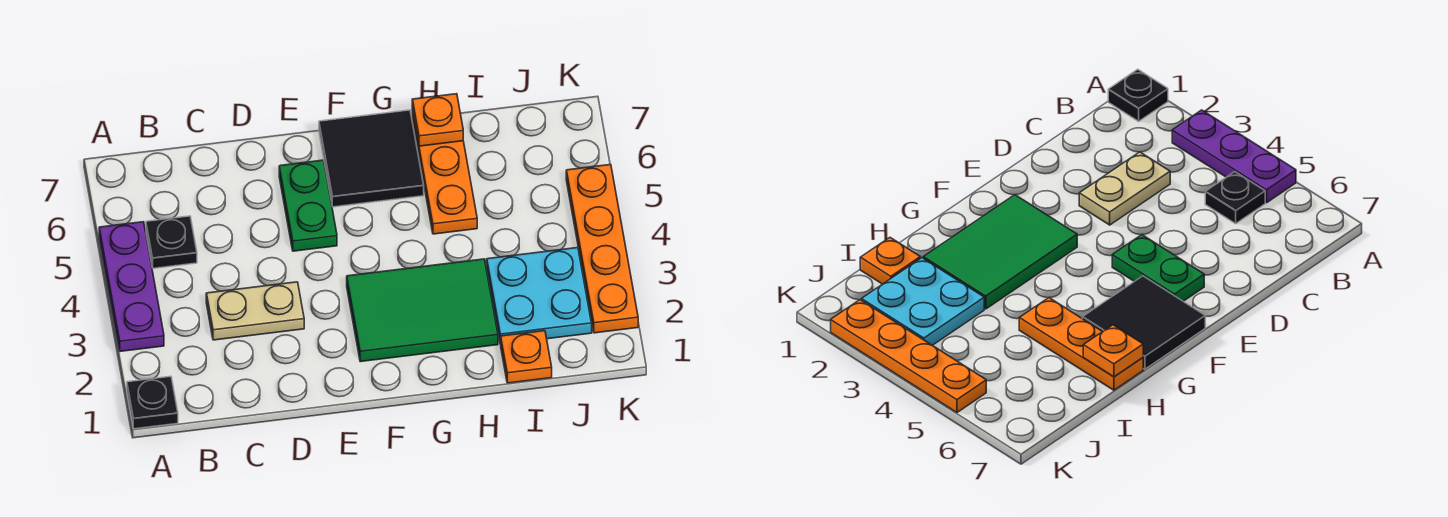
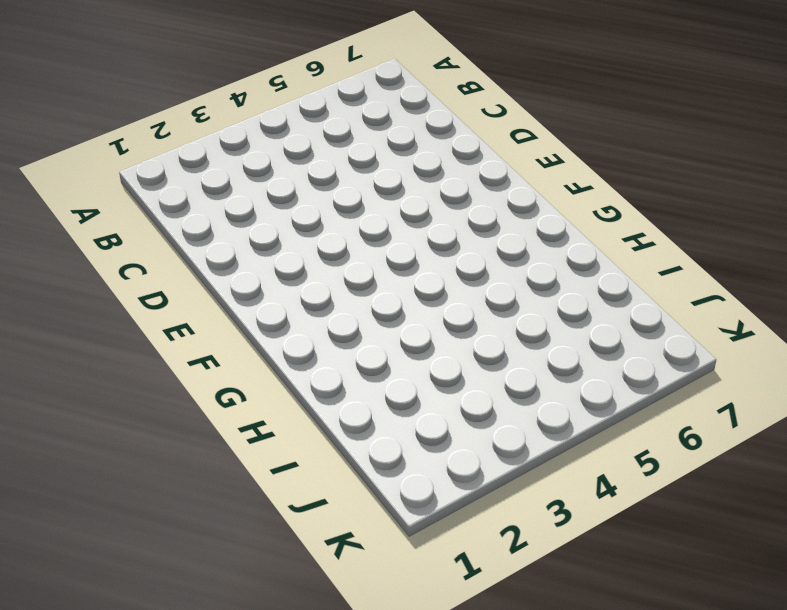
none -> black 1x1 plate [127,376,178,429]
none -> purple 1x3 plate [99,222,164,351]
none -> black 1x1 plate [146,216,197,268]

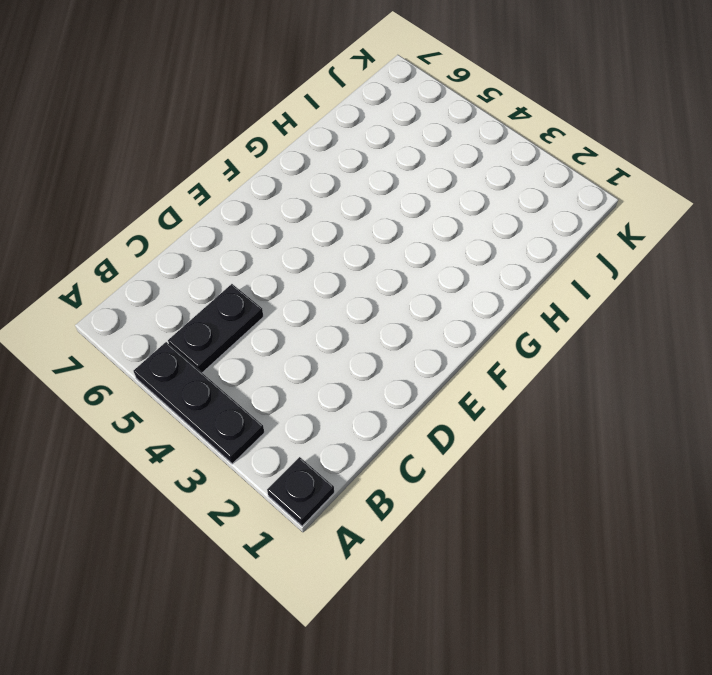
black 1x3 plate [134,342,264,464] -> purple 1x3 plate [99,222,164,351]
black 1x2 plate [168,284,264,373] -> black 1x1 plate [146,216,197,268]
none -> tan 1x2 plate [206,282,304,340]
none -> green 1x2 plate [279,160,337,251]
none -> green 2x3 tile [347,259,498,362]

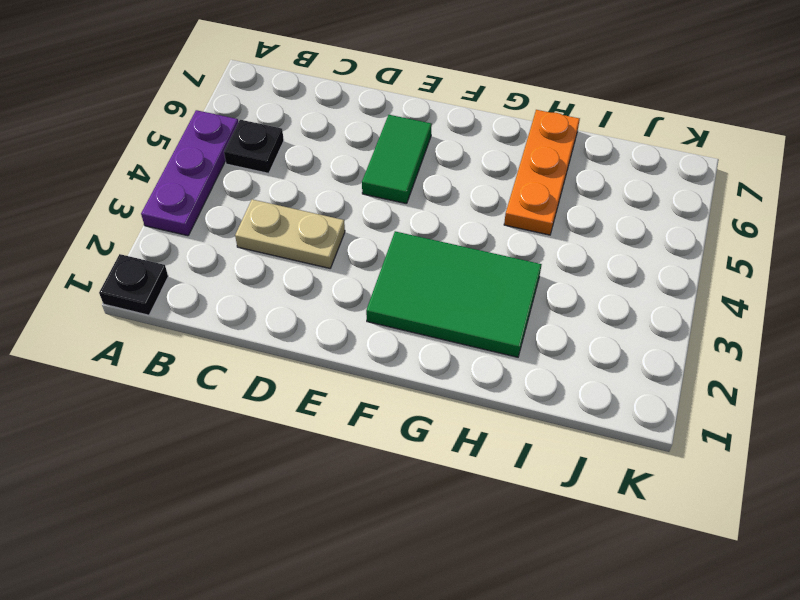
green 1x2 tile [362,115,432,204] -> green 1x2 plate [279,160,337,251]
none -> black 2x2 tile [319,110,424,207]
none -> orange 1x1 plate [501,331,552,383]
none -> cyan 2x2 plate [487,248,592,344]

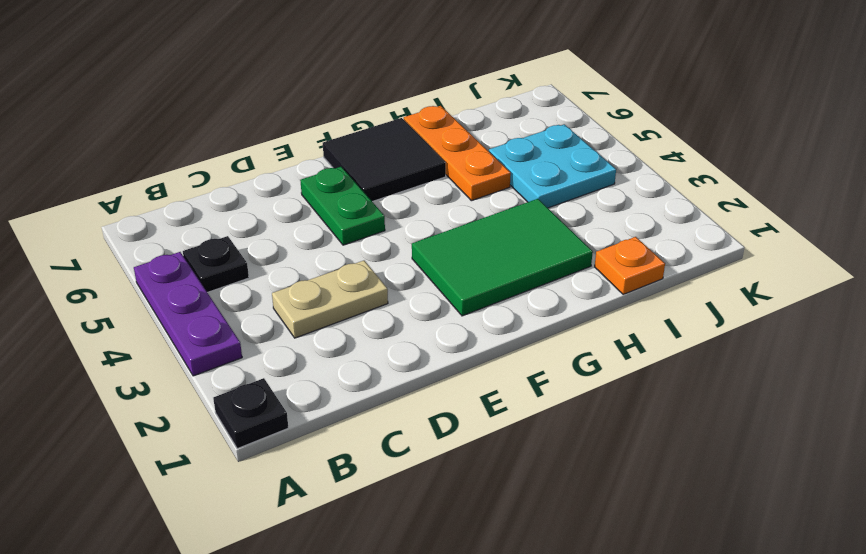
cyan 2x2 plate [489,124,616,208] -> cyan 2x2 plate moved to [487,248,592,344]
none -> orange 1x4 plate [566,165,638,333]
none -> orange 1x1 plate [412,94,463,146]

